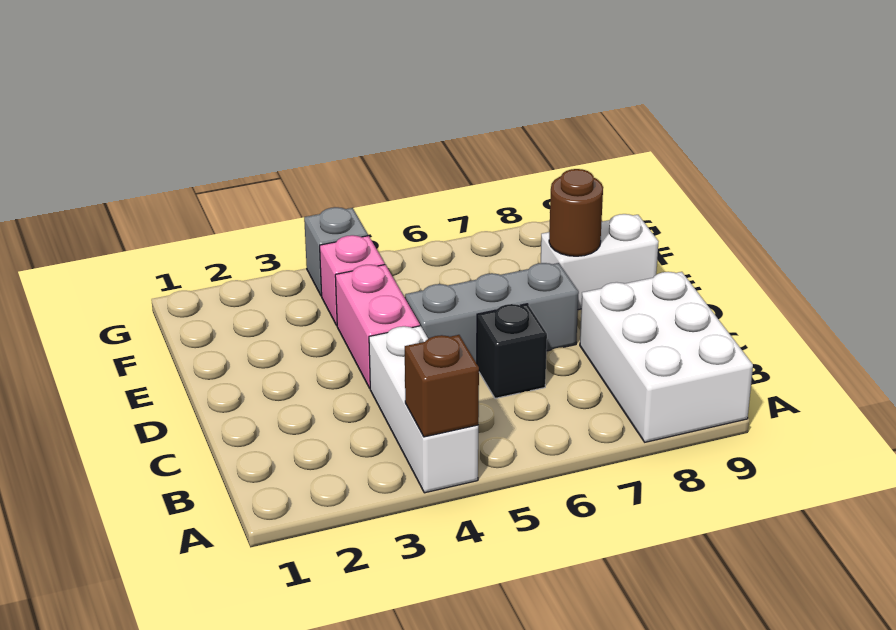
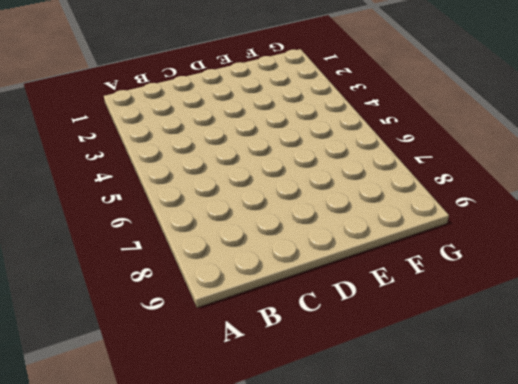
none -> white 1x3 brick [369,326,478,493]
none -> white 2x3 brick [580,272,753,442]

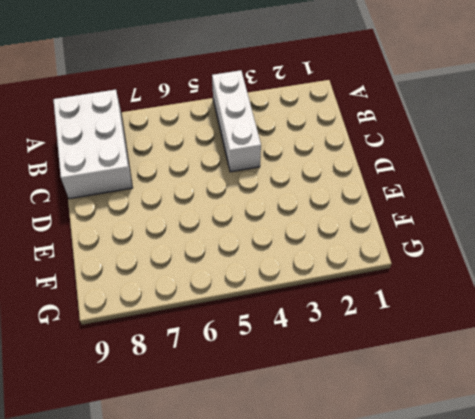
none -> black 1x1 brick [477,304,547,398]
none -> pink 1x2 brick [335,265,420,388]

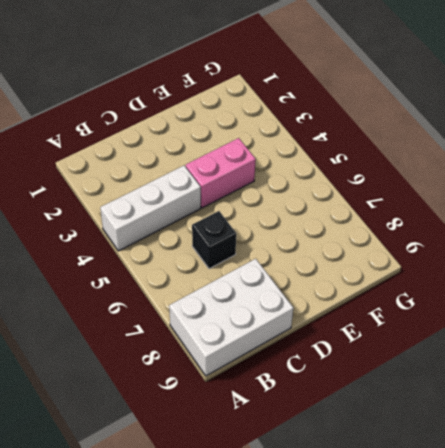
none -> grey 1x3 brick [405,263,579,363]
none -> white 1x2 brick [541,214,659,310]

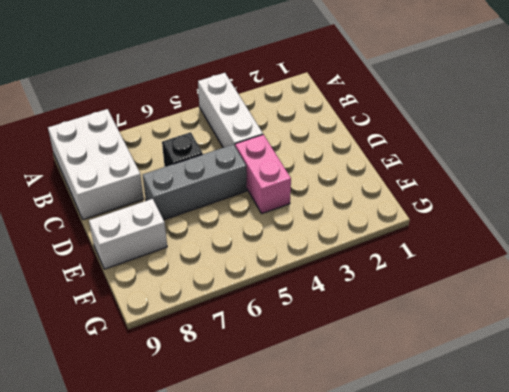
none -> pink 1x1 brick [320,235,385,325]
none -> grey 1x1 brick [304,207,368,296]

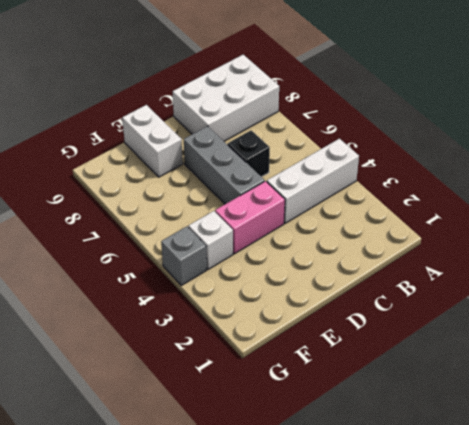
white 1x1 brick [189,211,233,270] -> pink 1x1 brick [320,235,385,325]
none -> brown 1x1 brick [405,335,479,437]
none -> brown 1x1 round brick [549,169,603,256]

